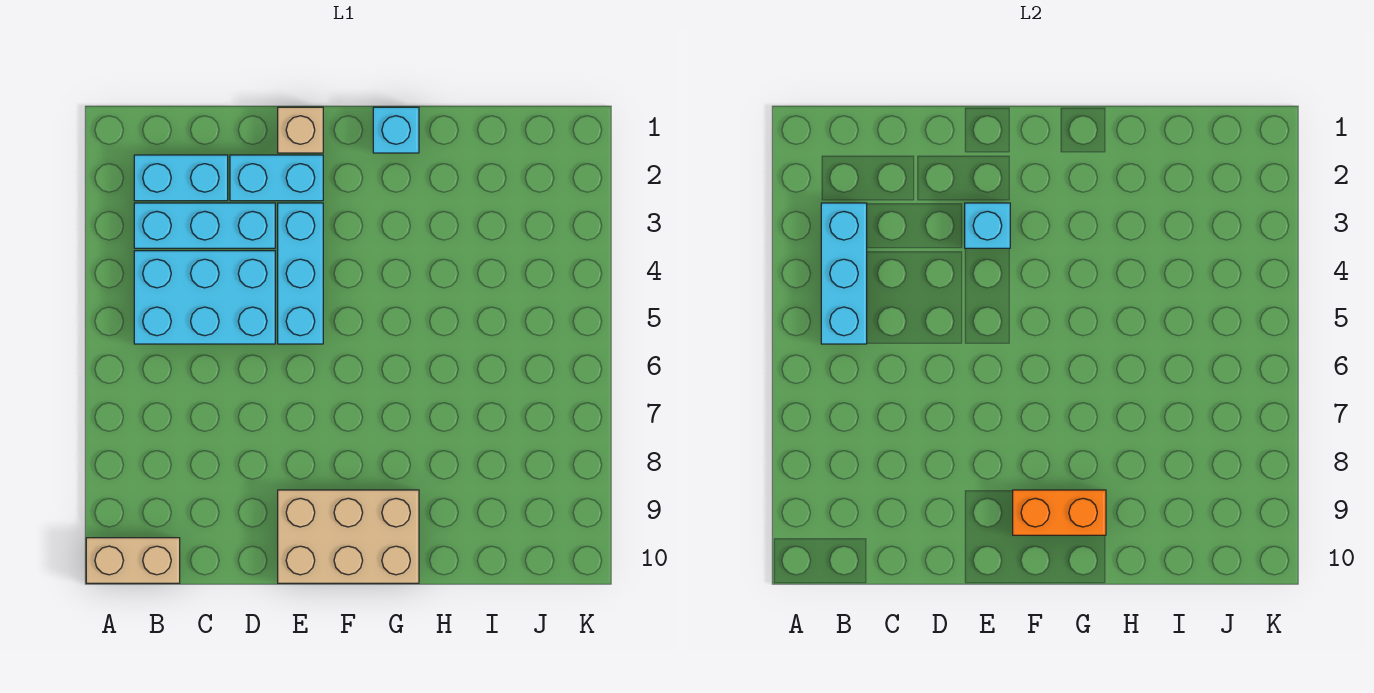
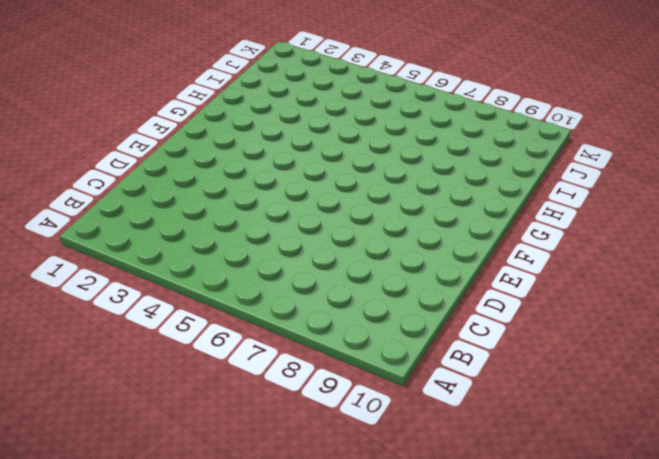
none -> tan 1x2 brick [86,538,180,583]
none -> cyan 1x2 brick [134,155,228,201]
none -> cyan 1x3 brick [134,203,275,248]

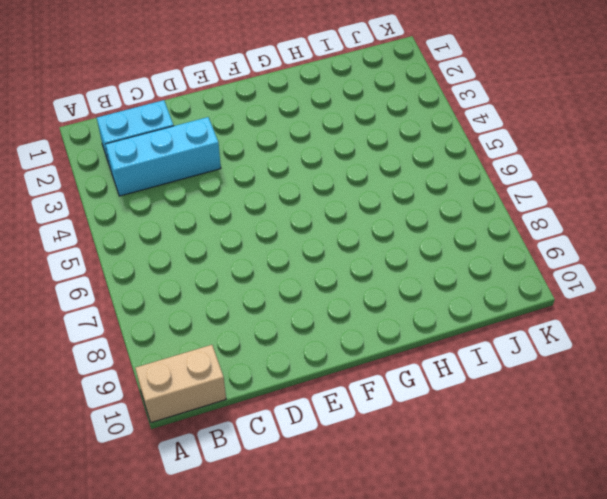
none -> cyan 2x3 brick [134,251,275,344]
none -> cyan 1x2 brick [230,155,323,201]
none -> tan 1x1 brick [278,107,323,153]

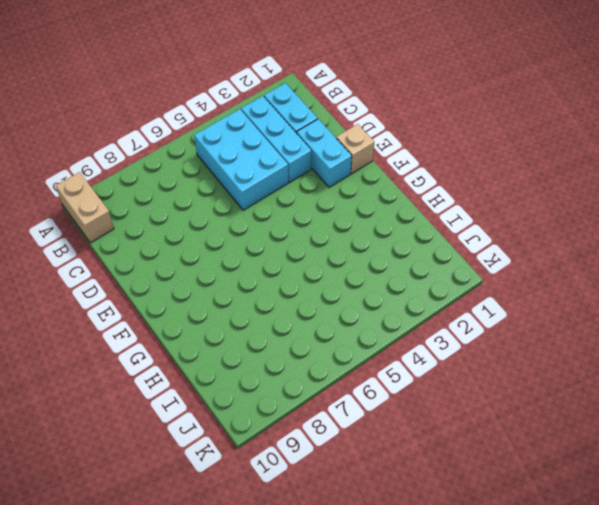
none -> cyan 1x3 brick [278,203,323,344]
none -> tan 2x3 brick [278,490,419,583]
none -> cyan 1x1 brick [373,107,419,153]

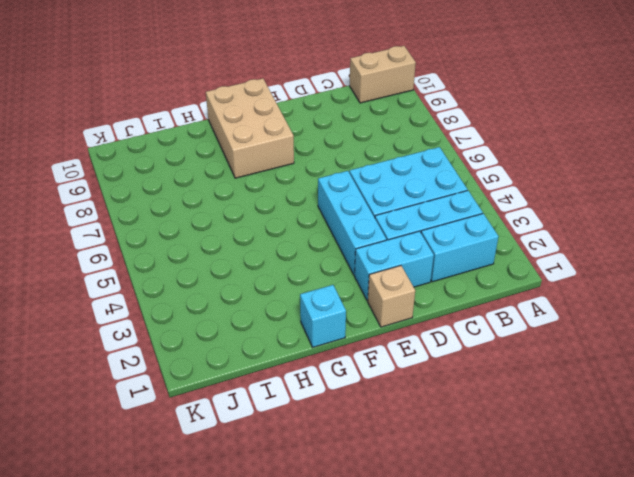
tan 2x3 brick [206,78,294,178] -> tan 2x3 brick turned to [278,490,419,583]
none -> cyan 1x3 brick [821,203,867,344]
none -> cyan 1x1 brick [965,203,1010,248]
none -> orange 1x2 brick [1013,490,1106,535]

